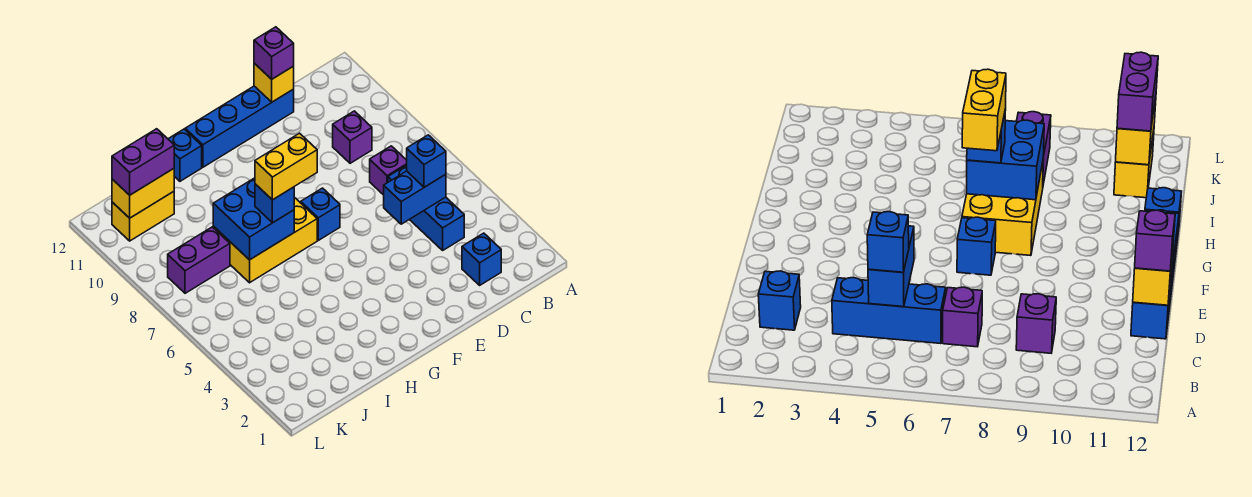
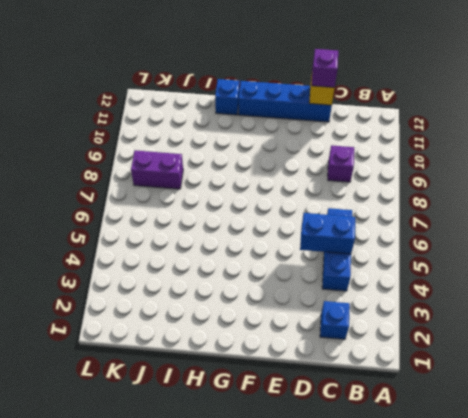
none -> purple 1x1 brick [370,146,407,195]
none -> blue 1x1 brick [301,188,340,240]
none -> yellow 2x3 brick [213,197,317,283]

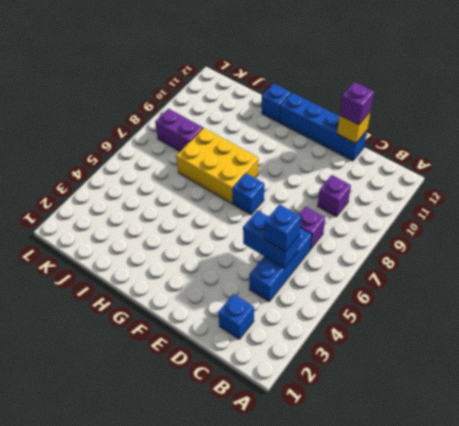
none -> yellow 1x2 brick [112,192,174,241]
none -> blue 2x2 brick [213,178,294,260]
none -> yellow 1x2 brick [112,169,174,218]

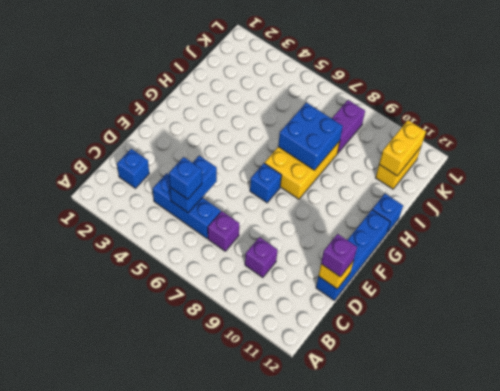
none -> blue 1x1 brick [255,184,294,223]
none -> purple 1x2 brick [112,129,174,195]
none -> yellow 1x2 brick [255,133,317,200]

